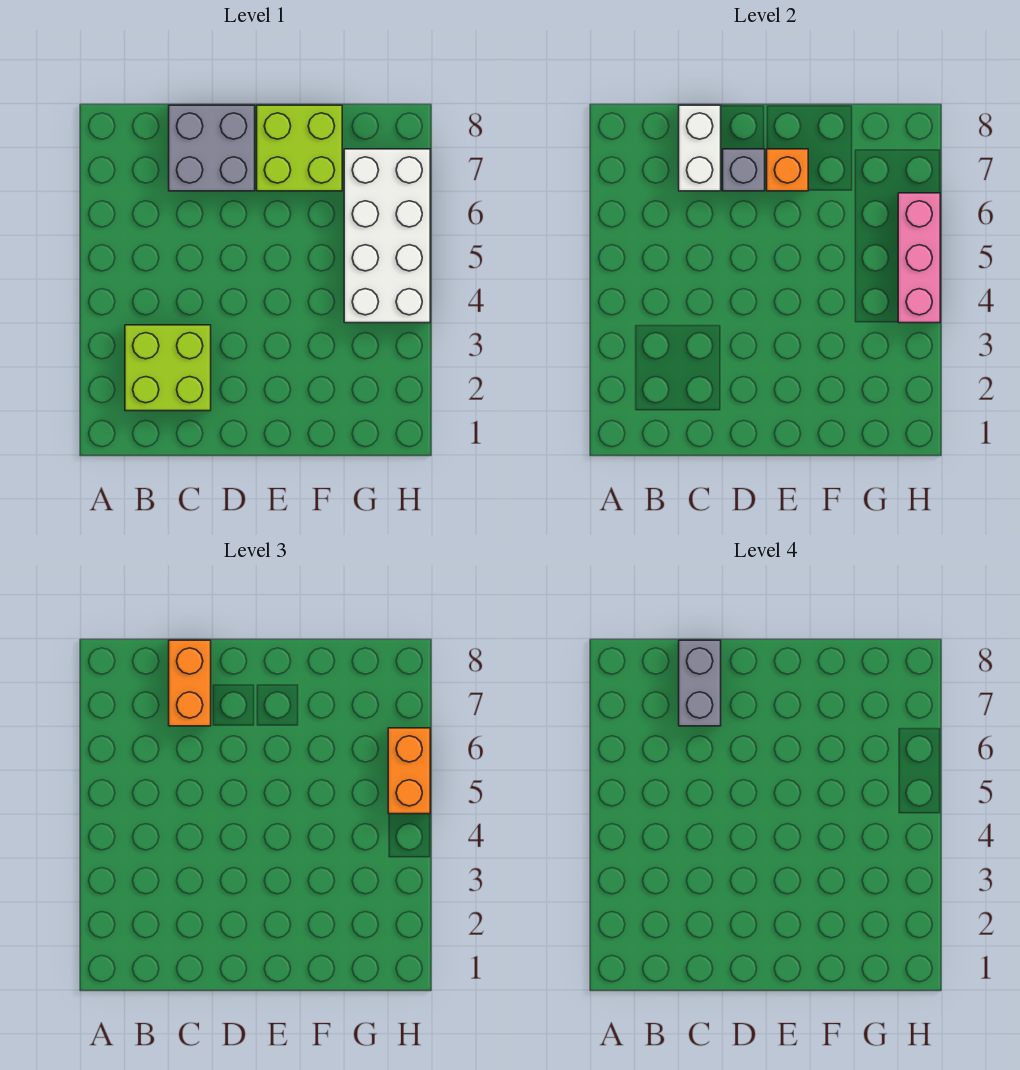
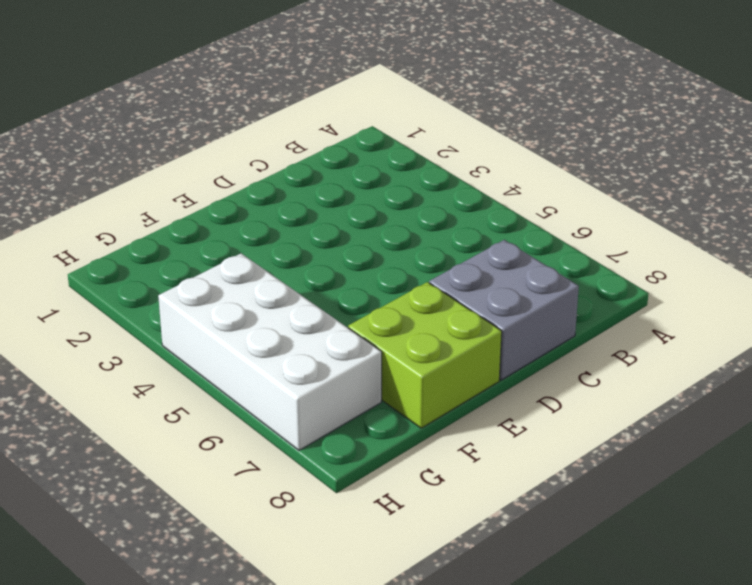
none -> lime 2x2 brick [125,325,211,411]
none -> white 1x2 brick [679,105,721,191]

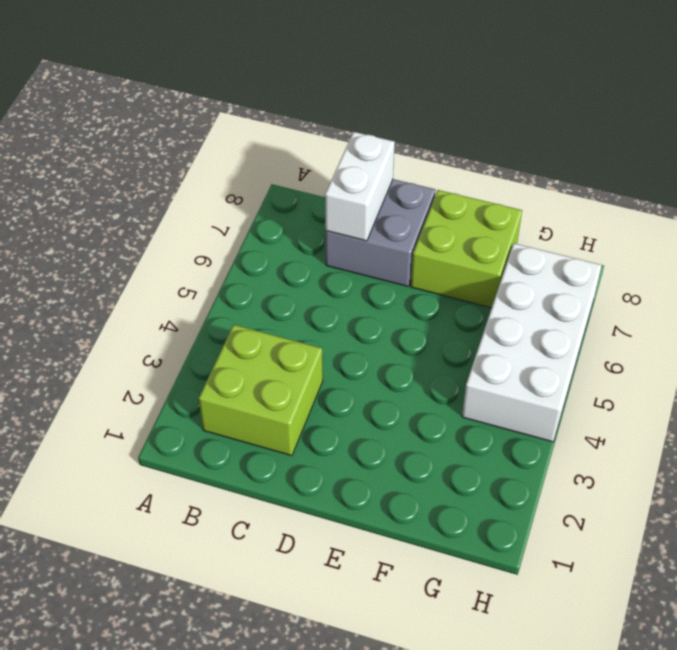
none -> grey 1x1 brick [723,149,765,191]
none -> orange 1x1 brick [767,149,808,191]

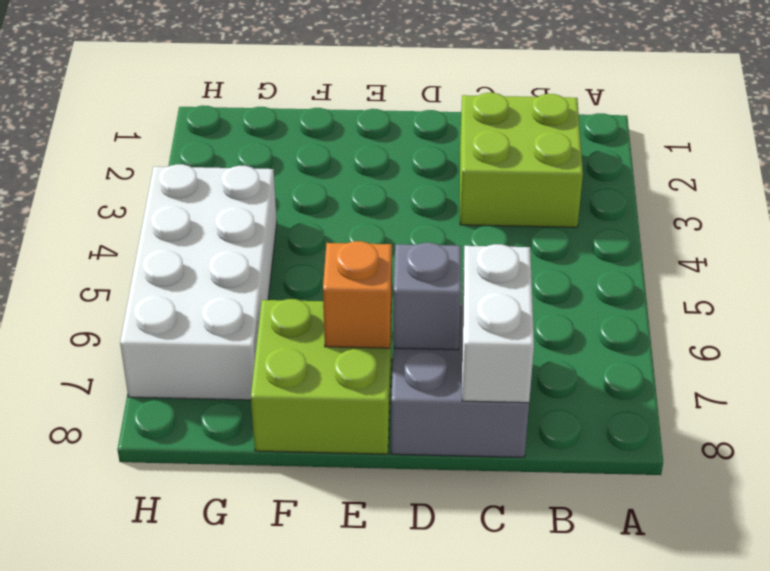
none -> pink 1x3 brick [898,193,940,323]
none -> orange 1x2 brick [169,640,211,726]

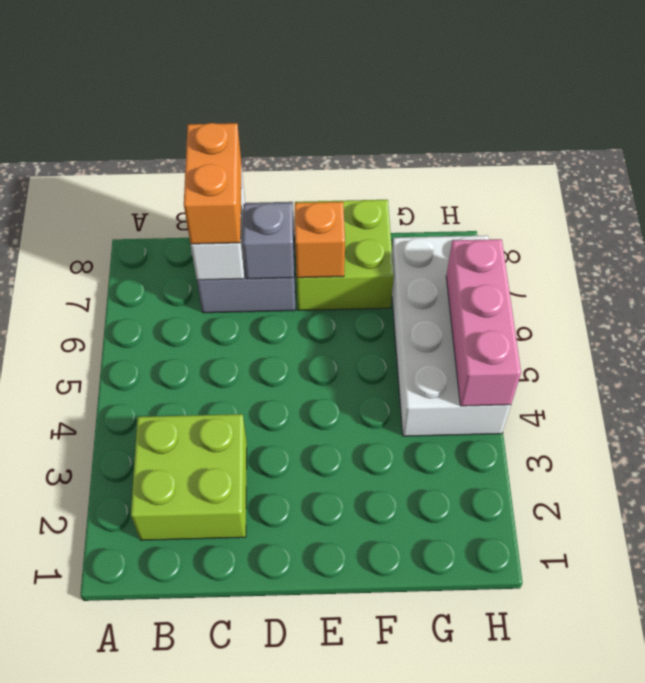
none -> orange 1x2 brick [388,728,430,814]
none -> grey 1x2 brick [679,640,721,726]

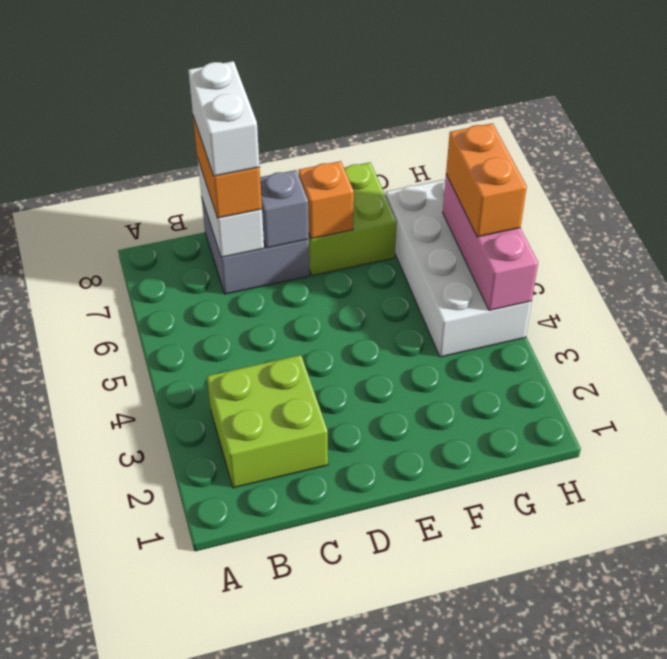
white 1x2 brick [188,61,260,176] -> grey 1x2 brick [679,640,721,726]

